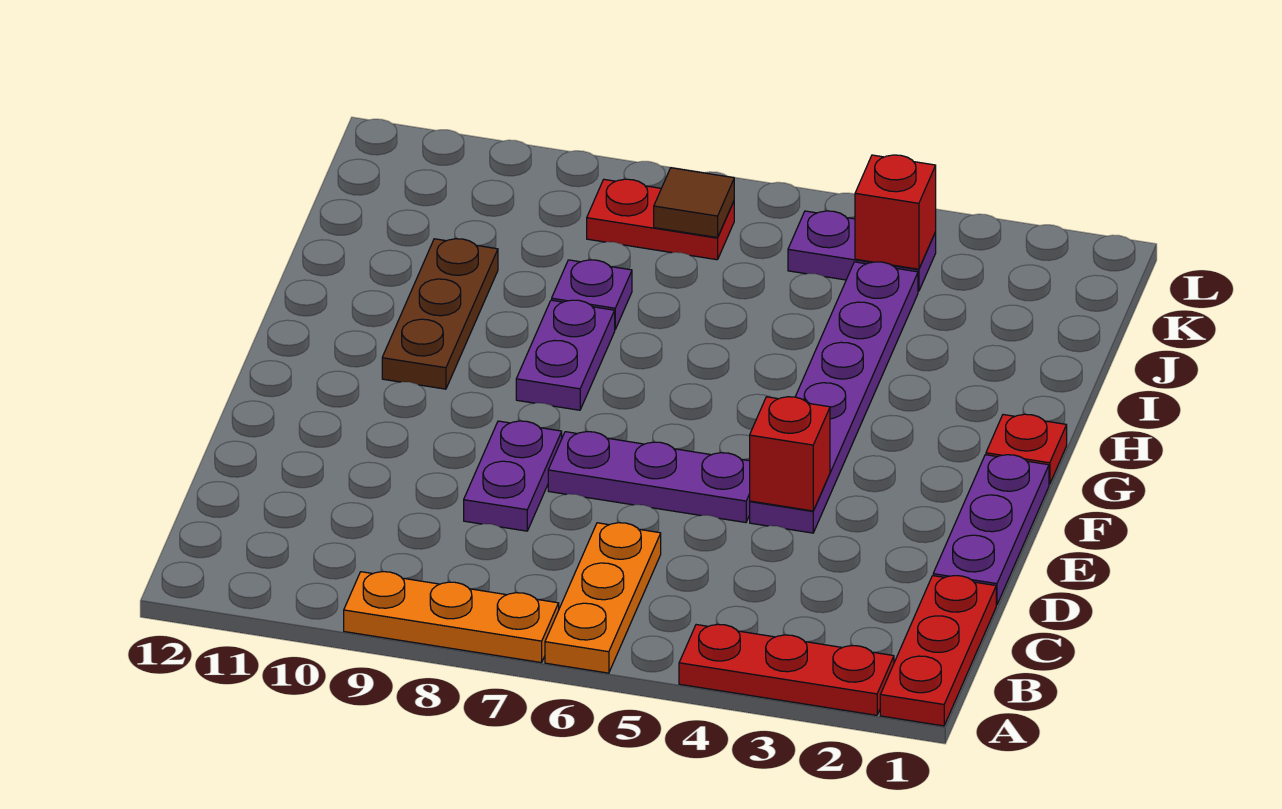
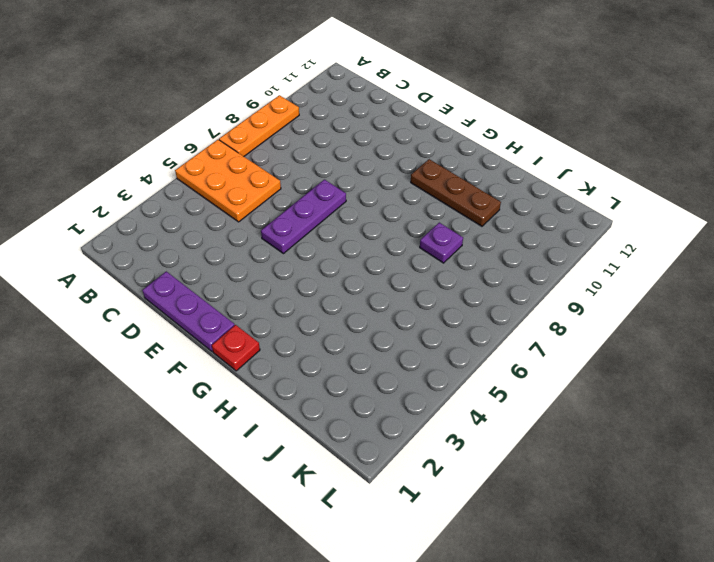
orange 2x3 plate [175,140,281,222] -> orange 1x3 plate [545,523,661,673]
none -> red 1x3 plate [880,576,996,726]
none -> red 1x3 plate [679,624,894,715]
none -> purple 1x2 plate [464,421,562,531]

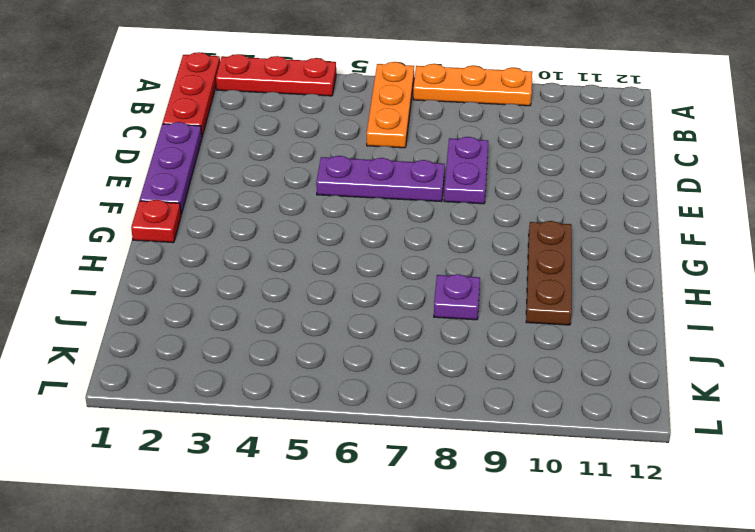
none -> purple 1x6 plate [750,262,918,533]
none -> purple 1x2 plate [516,300,615,410]
none -> purple 1x2 plate [788,211,936,291]

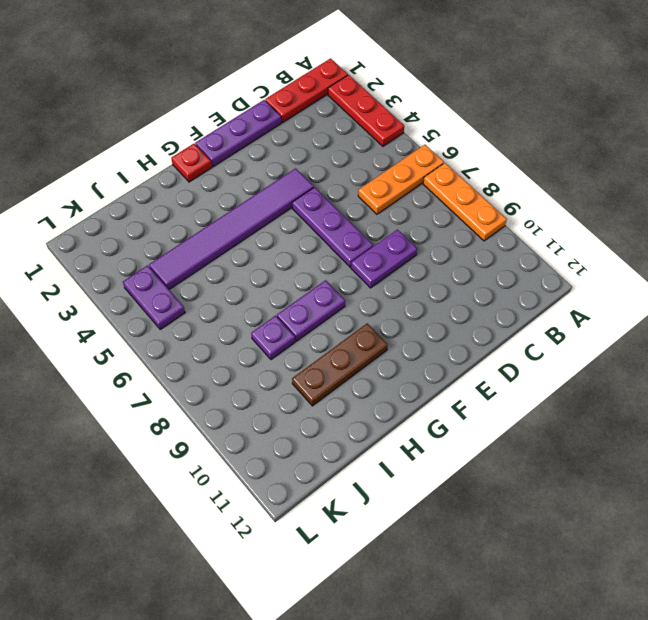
purple 1x6 tile [149,168,314,290] -> purple 1x6 plate [750,262,918,533]
none -> red 1x2 plate [587,179,734,260]
none -> red 1x1 brick [750,397,830,511]
none -> red 1x1 brick [855,155,936,269]

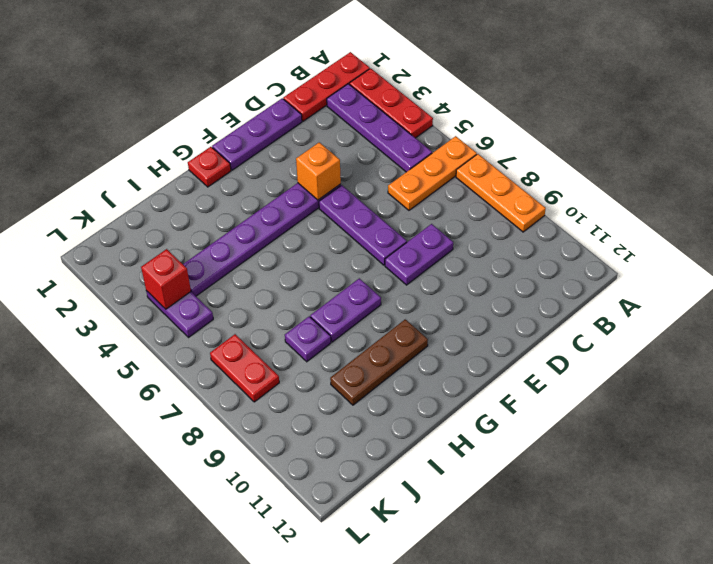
purple 1x4 plate [327,84,432,172] -> none
orange 1x1 brick [296,142,341,200] -> red 1x1 brick [750,397,830,511]
none -> brown 1x1 tile [654,168,734,238]

